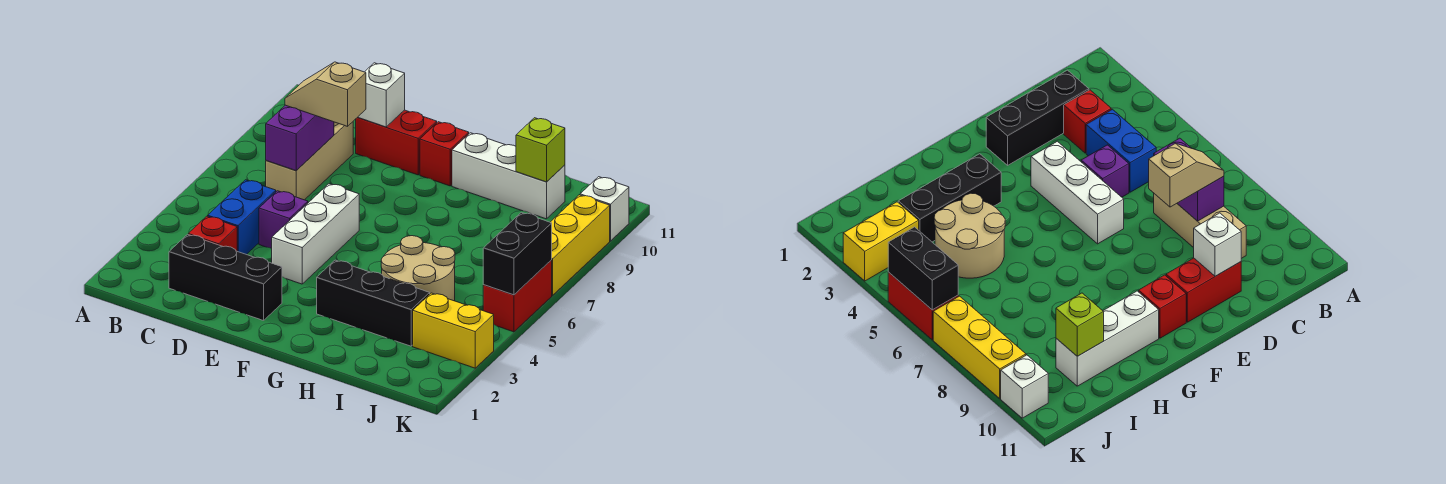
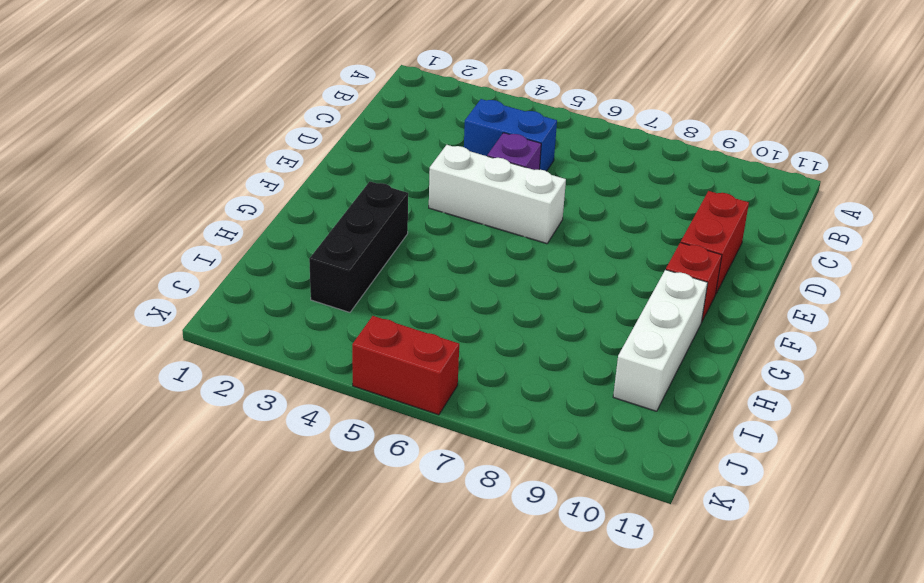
none -> black 1x3 brick [169,234,282,321]
none -> red 1x1 brick [188,216,237,251]
none -> tan 1x3 brick [266,122,353,200]

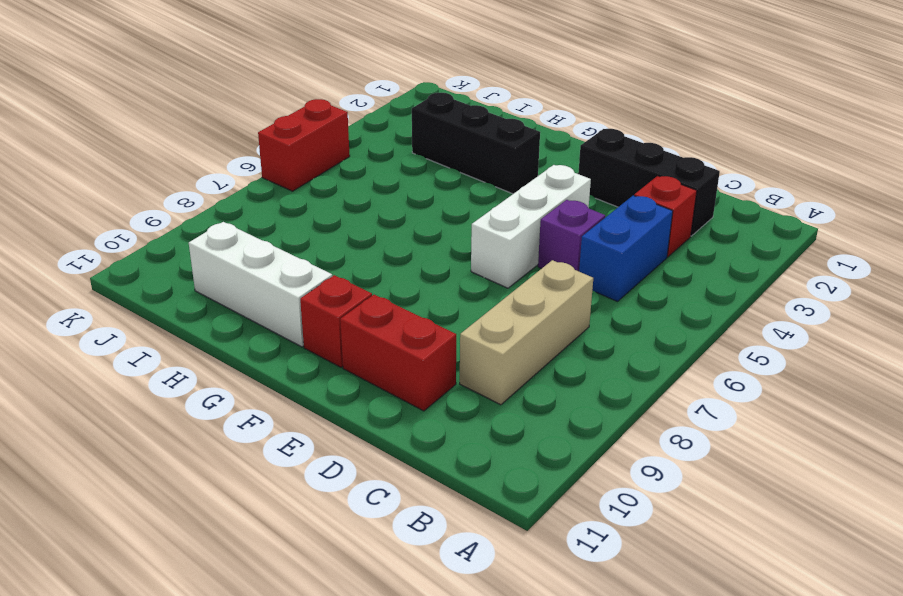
none -> tan 2x2 round brick [381,236,455,301]
none -> yellow 1x2 brick [413,293,494,368]
none -> yellow 1x3 brick [551,195,610,295]

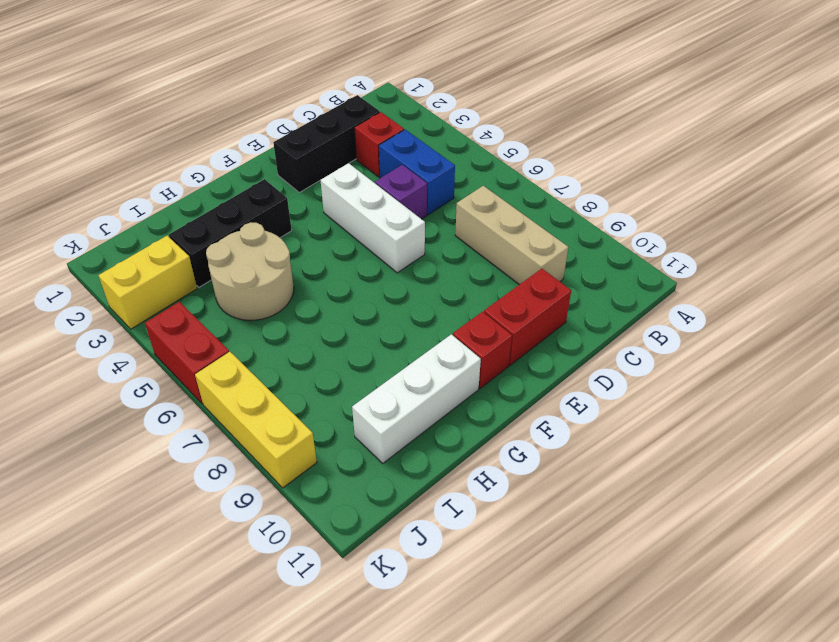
none -> white 1x1 brick [580,177,629,241]
none -> purple 1x2 brick [266,105,334,171]
none -> white 1x1 brick [358,63,405,127]

